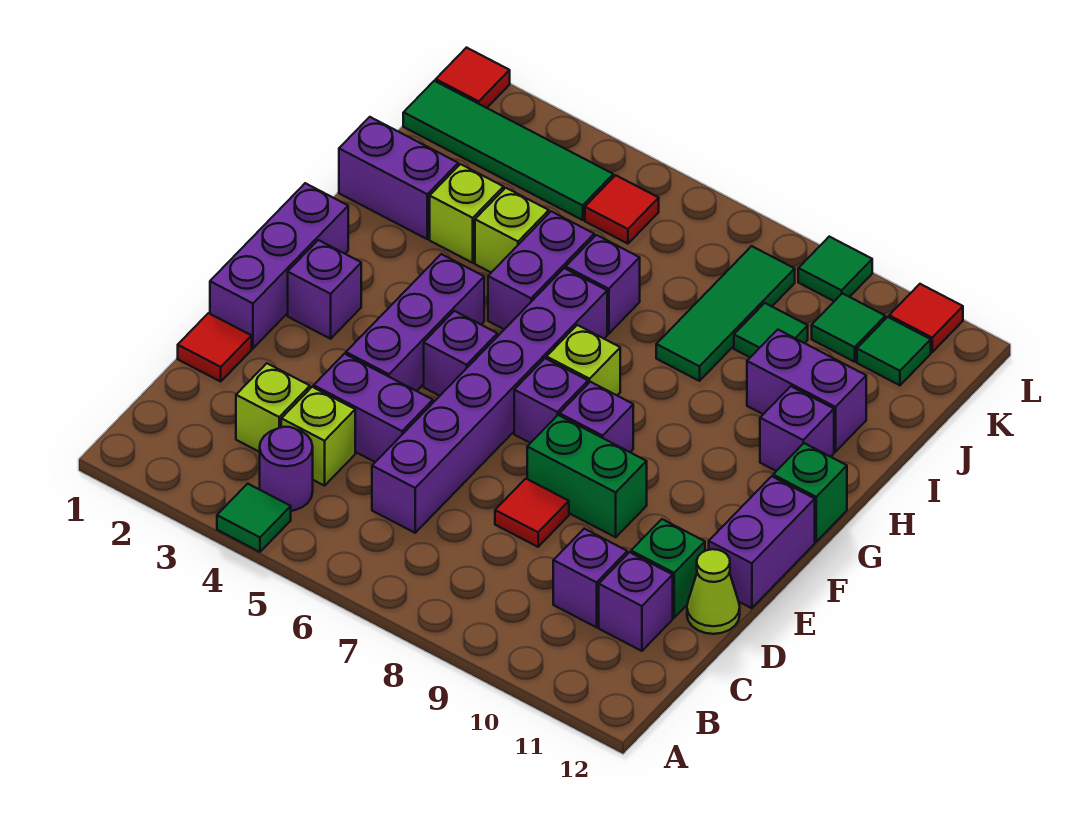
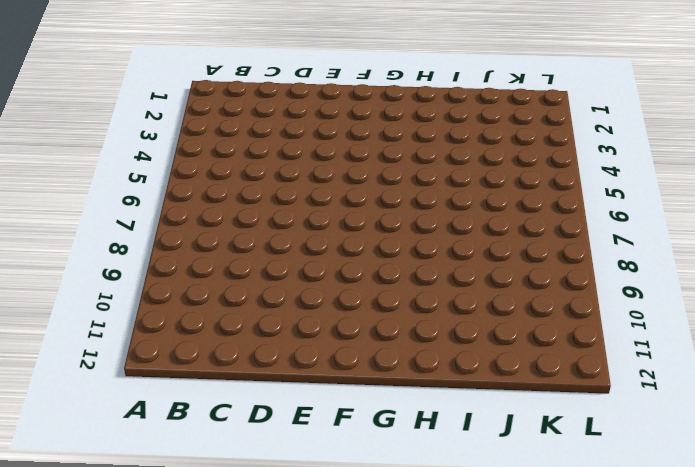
none -> green 1x1 tile [217,484,291,552]
none -> purple 1x1 round brick [260,427,313,511]
none -> lime 1x1 brick [236,363,310,452]
none -> lime 1x1 brick [281,387,355,486]

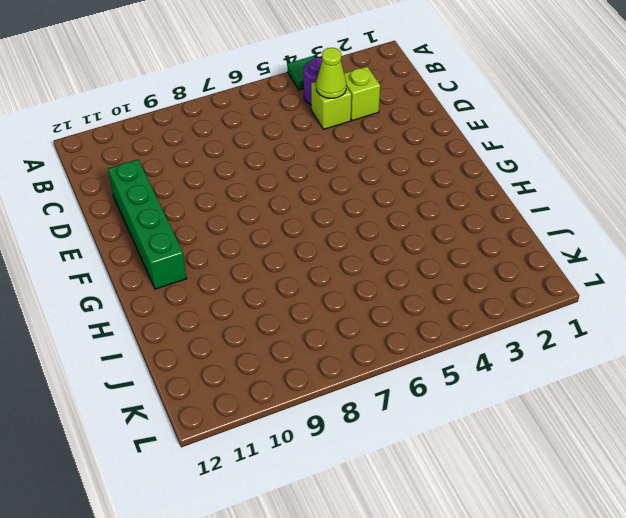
lime 1x1 cone [316,48,346,98] -> lime 1x1 cone moved to [687,549,740,634]
green 1x4 brick [108,159,187,289] -> green 1x1 brick [631,519,705,618]
none -> purple 1x6 brick [372,268,607,533]
none -> purple 1x1 brick [553,529,627,627]
none -> purple 1x1 brick [599,552,673,651]
none -> red 1x1 tile [178,313,252,381]

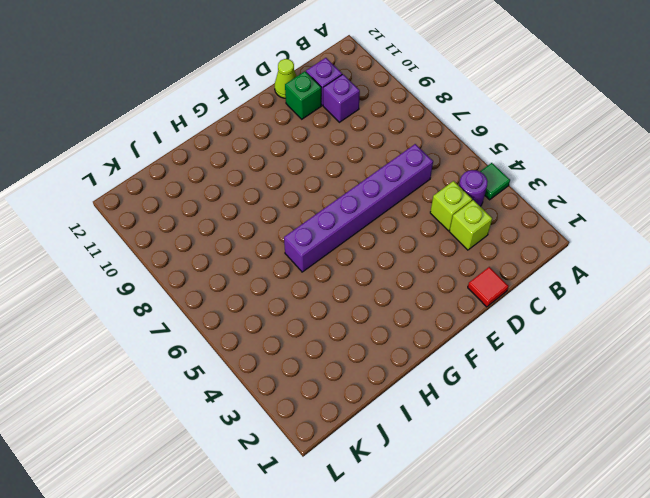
none -> purple 1x2 brick [314,354,433,462]
none -> red 1x1 tile [495,479,569,547]
none -> purple 1x3 brick [210,183,348,348]
none -> purple 1x3 brick [346,254,484,391]

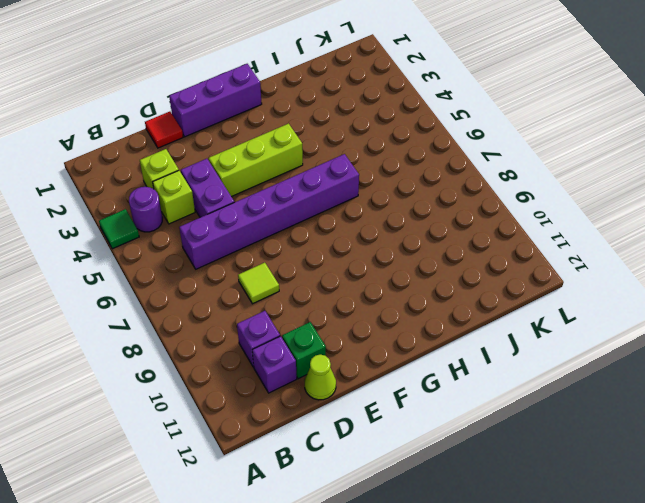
lime 1x1 tile [238,263,279,304] -> red 1x1 tile [495,479,569,547]
lime 1x3 brick [209,124,303,197] -> purple 1x3 brick [346,254,484,391]
none -> green 1x2 brick [527,415,647,537]
none -> purple 1x2 brick [709,476,815,608]
none -> purple 1x1 brick [288,240,361,339]
none -> purple 1x1 brick [424,311,497,396]

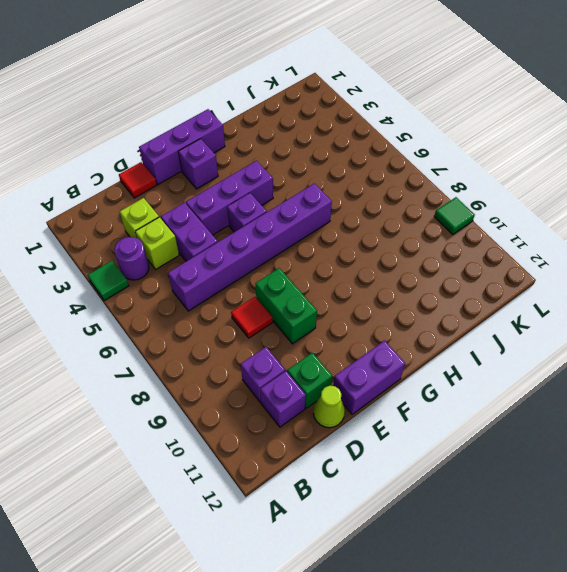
none -> purple 1x1 brick [514,358,588,443]
none -> purple 1x1 brick [560,382,633,452]
none -> lime 1x1 brick [546,325,620,395]
none -> green 1x1 brick [773,443,847,542]

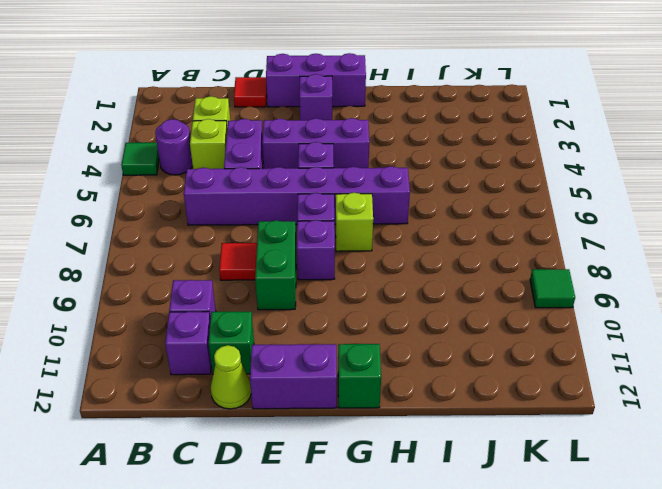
none -> purple 1x2 brick [488,211,594,329]
none -> purple 1x1 brick [760,386,834,471]
none -> purple 1x2 brick [339,117,458,239]
none -> lime 1x1 brick [430,164,504,263]

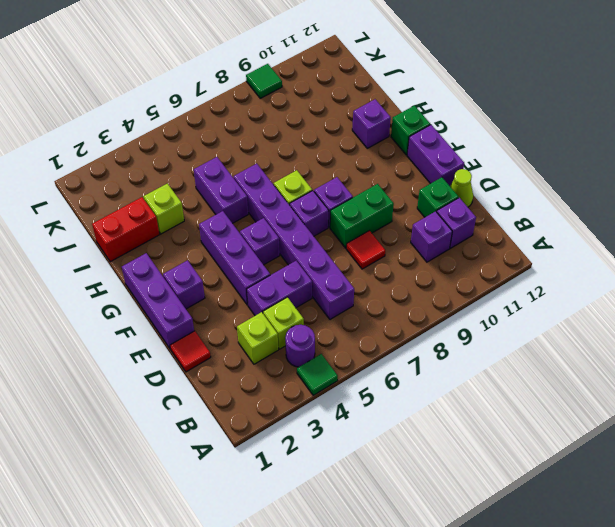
red 1x2 brick [92,197,160,262] -> purple 1x2 brick [339,117,458,239]
none -> lime 1x1 brick [475,188,549,272]
none -> purple 1x1 brick [566,235,640,334]
none -> green 1x3 tile [656,246,795,381]
none -> purple 1x2 brick [747,330,866,452]

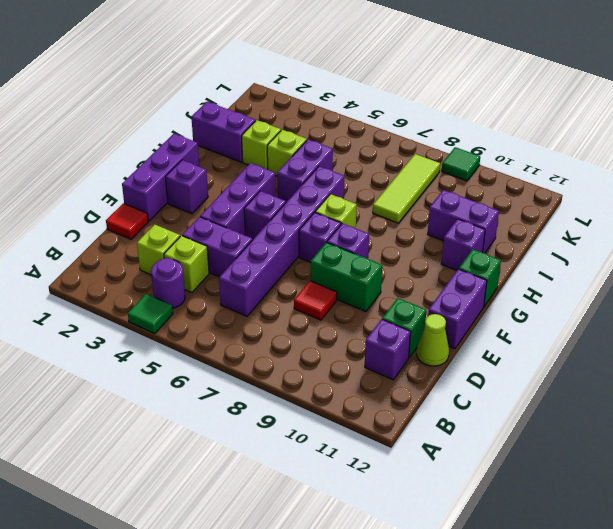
lime 1x3 tile [373,154,440,223] -> green 1x3 tile [656,246,795,381]
none -> purple 1x1 brick [553,529,627,627]
none -> purple 1x1 brick [566,235,640,334]
none -> green 1x1 tile [734,303,808,357]
none -> green 1x4 tile [403,81,613,220]

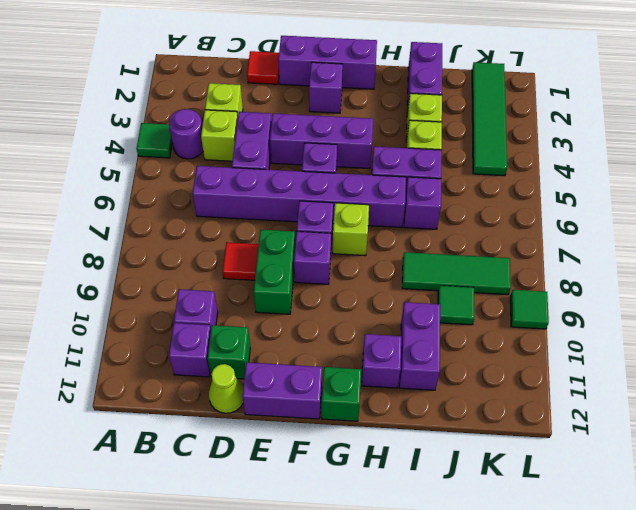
none -> red 1x1 tile [585,175,659,244]
none -> green 1x1 tile [812,293,885,362]
none -> green 1x1 tile [857,317,931,385]
none -> red 1x1 tile [436,48,510,108]

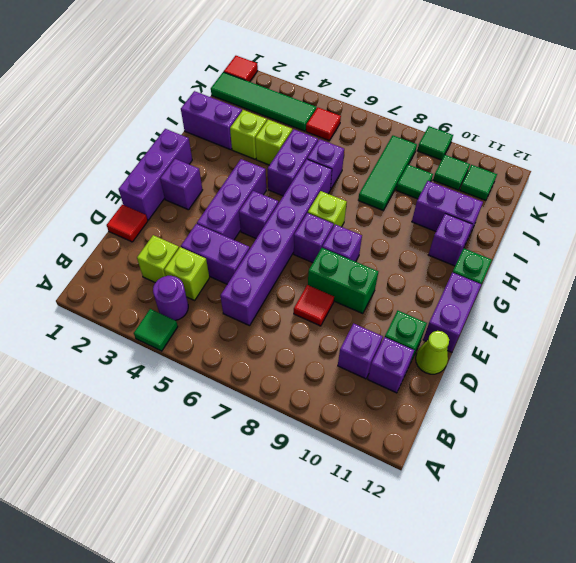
none -> red 1x1 tile [889,284,963,352]

